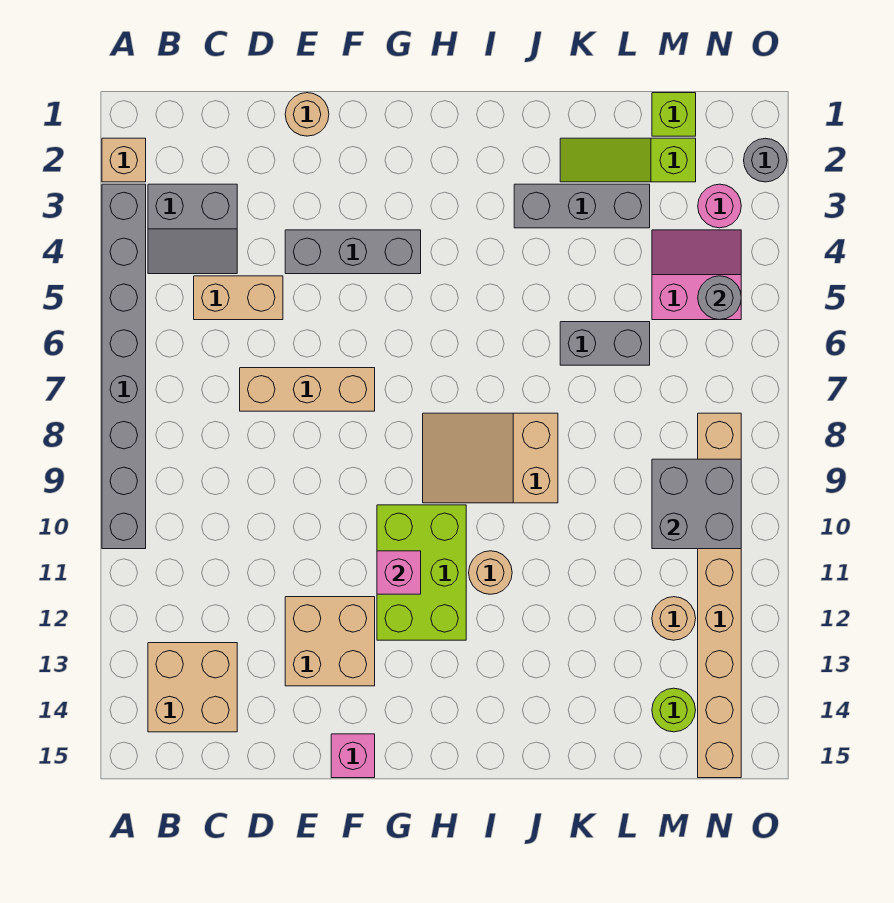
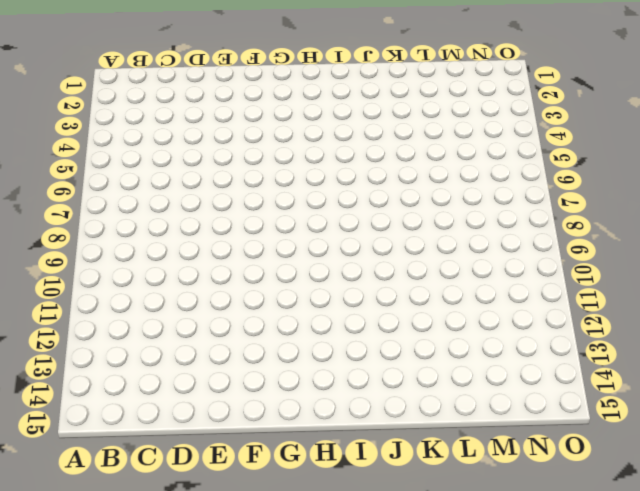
none -> tan 1x1 brick [102,138,146,182]
none -> grey 1x8 brick [102,184,146,549]
none -> grey 2x2 slope [148,184,237,274]

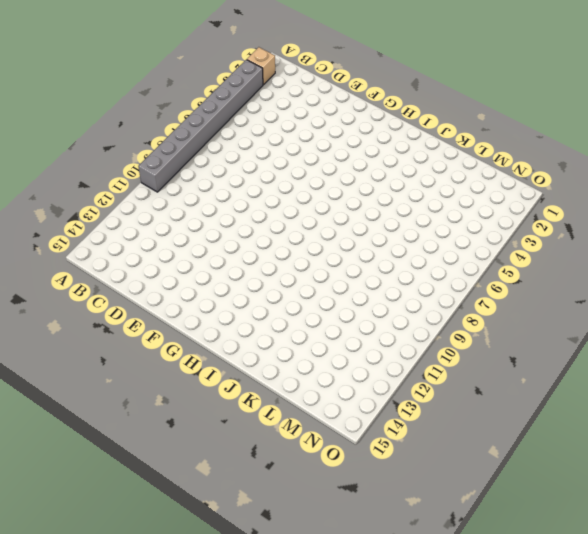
none -> grey 2x2 slope [148,184,237,274]
none -> tan 2x2 brick [148,643,237,732]
none -> tan 1x2 brick [194,276,283,320]

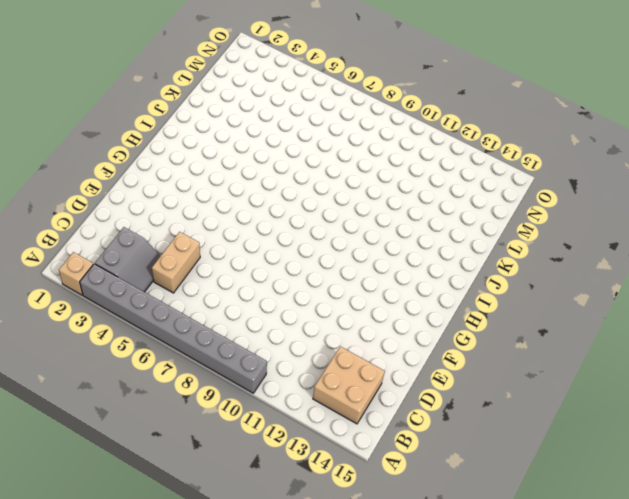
none -> tan 1x3 brick [240,368,375,411]
none -> tan 1x1 round brick [285,93,329,136]
none -> grey 1x3 brick [285,230,421,274]

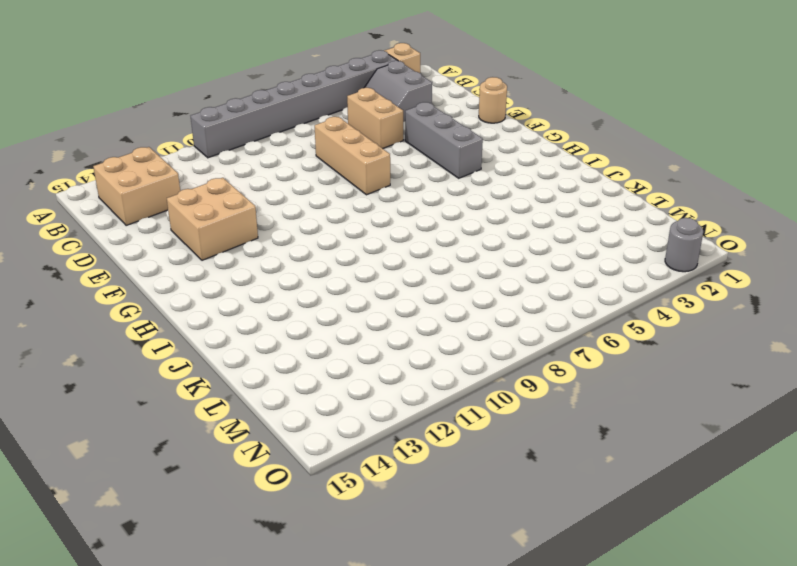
none -> pink 1x1 brick [331,734,375,778]
none -> lime 2x3 brick [377,505,466,640]
none -> tan 2x3 slope [423,413,558,503]

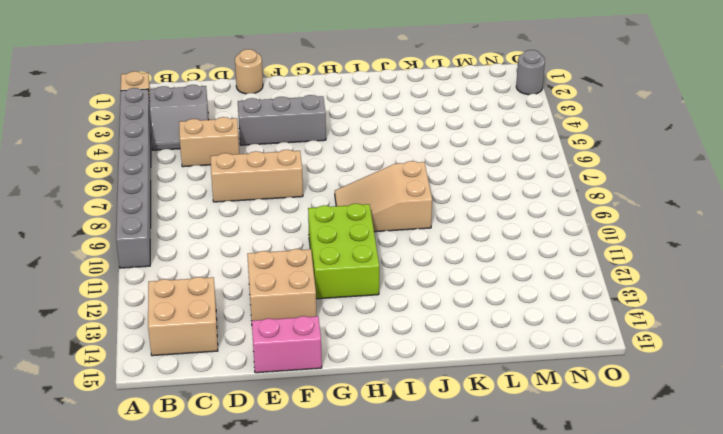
pink 1x2 brick [252,316,322,373] -> pink 1x1 brick [331,734,375,778]
none -> tan 1x1 round brick [469,551,512,594]
none -> grey 1x3 brick [514,184,650,228]
none -> lime 1x3 slope [560,138,696,182]

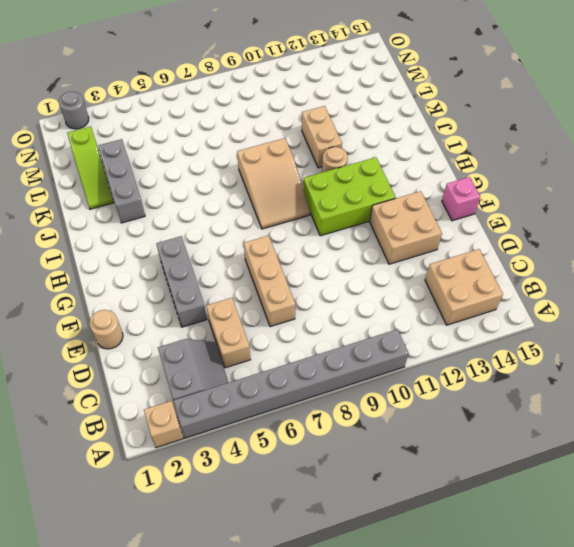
tan 1x2 brick [302,106,342,168] -> none
none -> grey 1x2 brick [560,322,650,365]
none -> lime 1x1 brick [652,93,696,136]
none -> pink 2x2 slope [652,230,741,320]

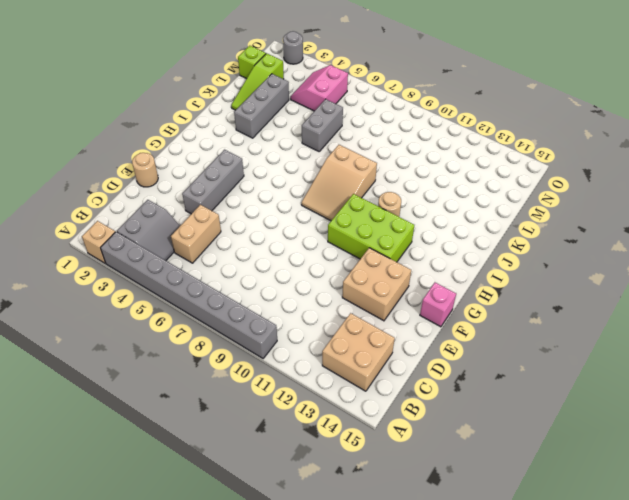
none -> tan 1x3 brick [240,368,375,411]
none -> tan 1x1 round brick [652,597,696,640]
none -> lime 1x1 round brick [652,688,696,732]

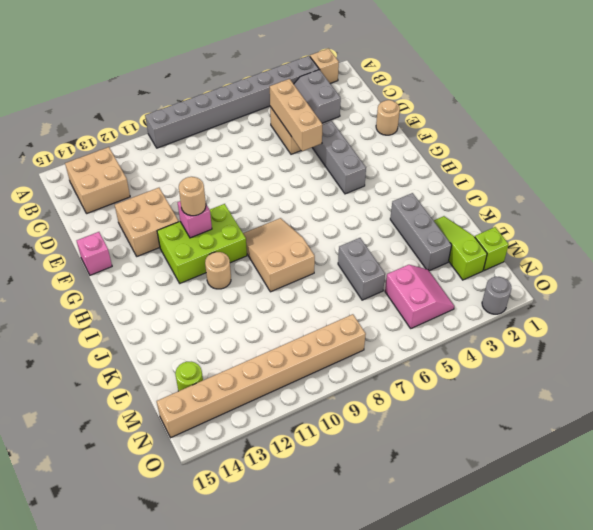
tan 1x3 brick [270,79,322,151] -> tan 1x3 brick moved to [240,368,375,411]
tan 1x1 round brick [179,177,206,216] -> tan 1x1 round brick moved to [652,597,696,640]
none -> pink 1x1 round brick [698,184,741,228]
none -> grey 2x2 brick [652,459,741,549]
none -> grey 1x1 round brick [698,276,741,320]

